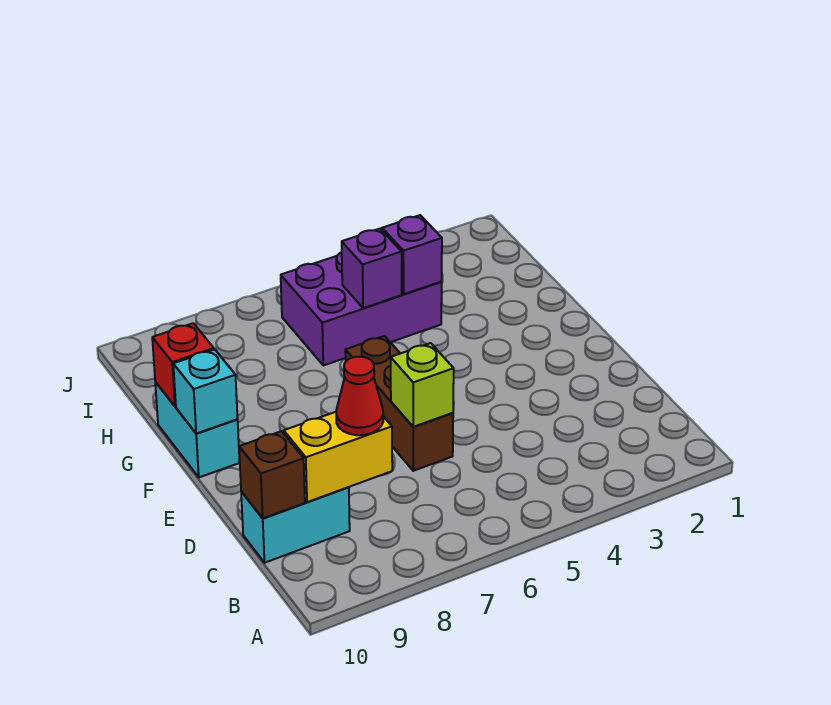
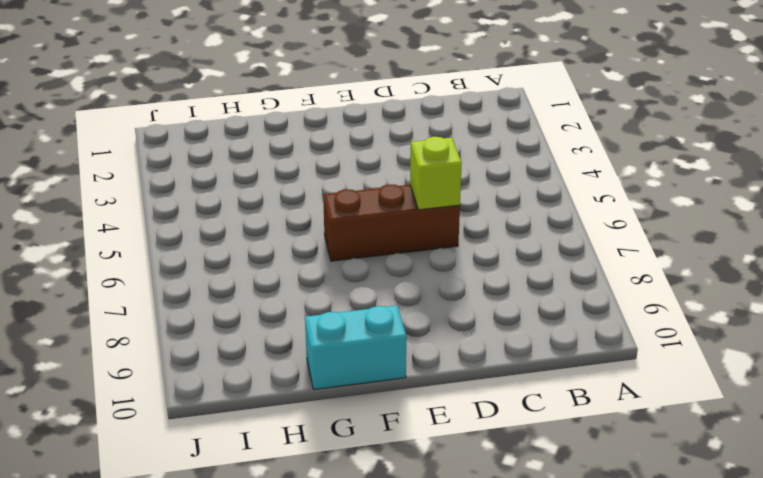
none -> cyan 1x2 brick [241,487,350,563]
none -> purple 2x3 brick [281,252,442,366]
none -> yellow 1x2 brick [284,412,392,502]

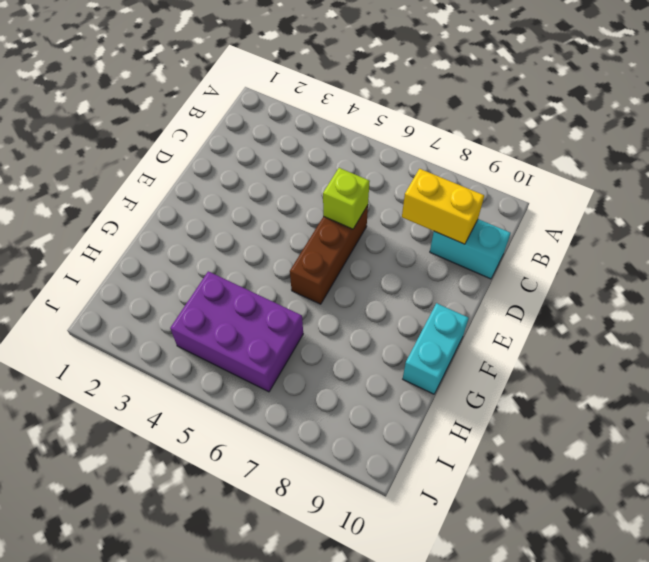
none -> brown 1x1 brick [239,431,305,518]
none -> cyan 1x1 brick [173,349,238,433]
none -> red 1x1 brick [152,323,214,406]

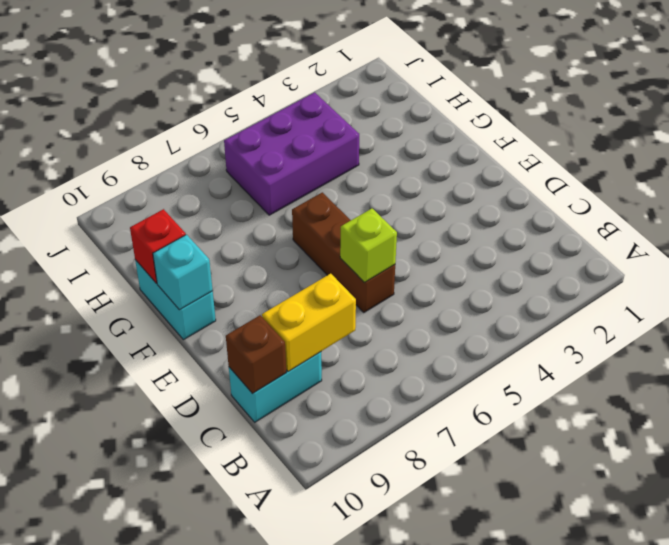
none -> purple 1x1 brick [382,215,442,294]
none -> purple 1x1 brick [342,229,402,308]
none -> red 1x1 cone [336,357,383,435]

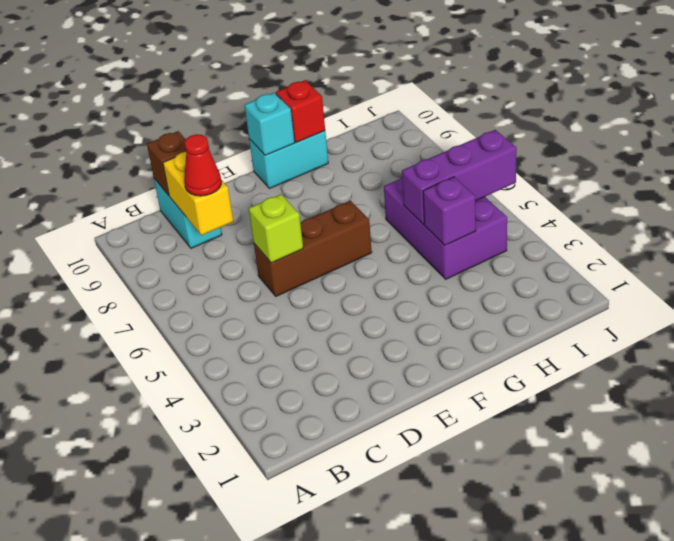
purple 1x3 brick [402,130,517,224] -> purple 1x1 brick [342,229,402,308]

